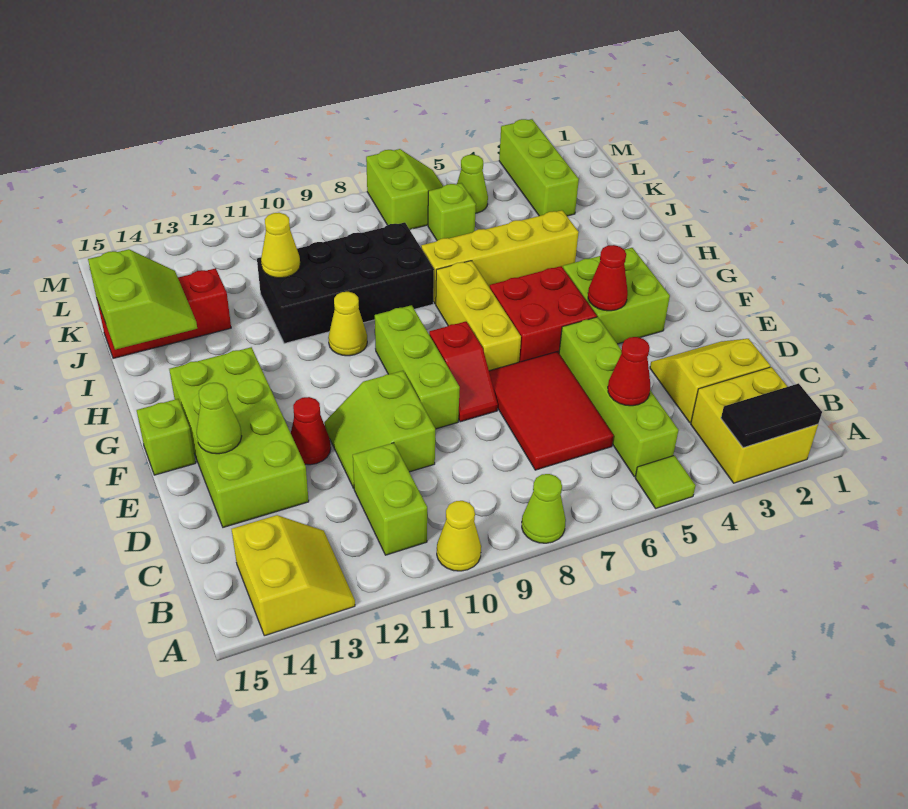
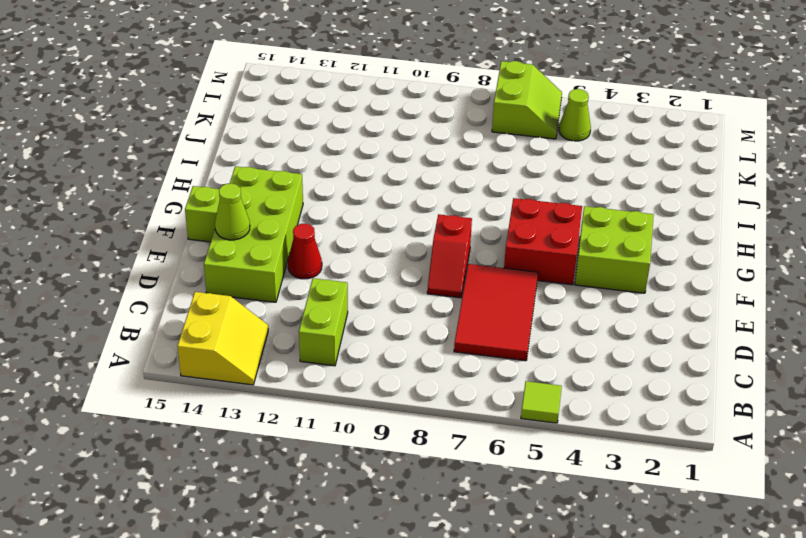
none -> yellow 2x2 brick [691,367,818,483]
none -> lime 1x1 cone [522,474,566,543]
none -> yellow 1x1 cone [437,501,481,571]
none -> lime 1x4 brick [559,317,679,477]

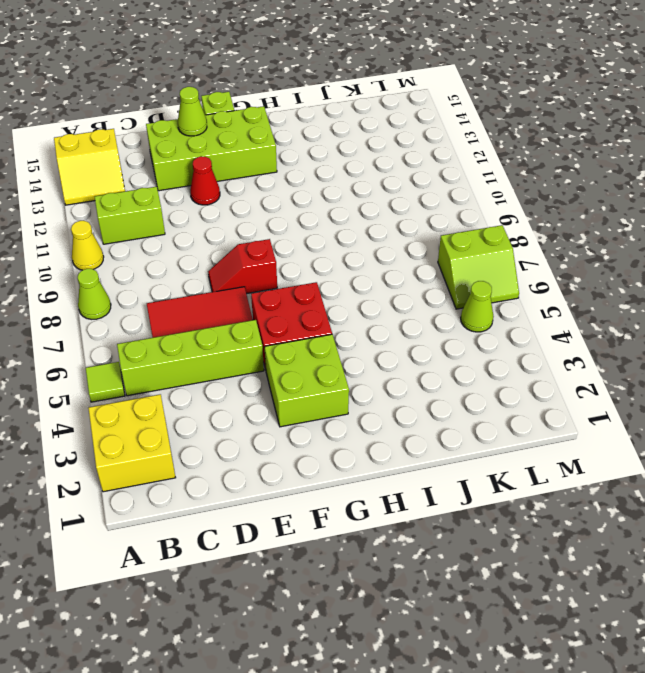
none -> yellow 2x2 slope [650,339,770,423]
none -> lime 2x2 slope [324,371,435,488]
none -> lime 1x3 brick [375,305,460,429]
none -> yellow 1x3 brick [436,261,521,371]

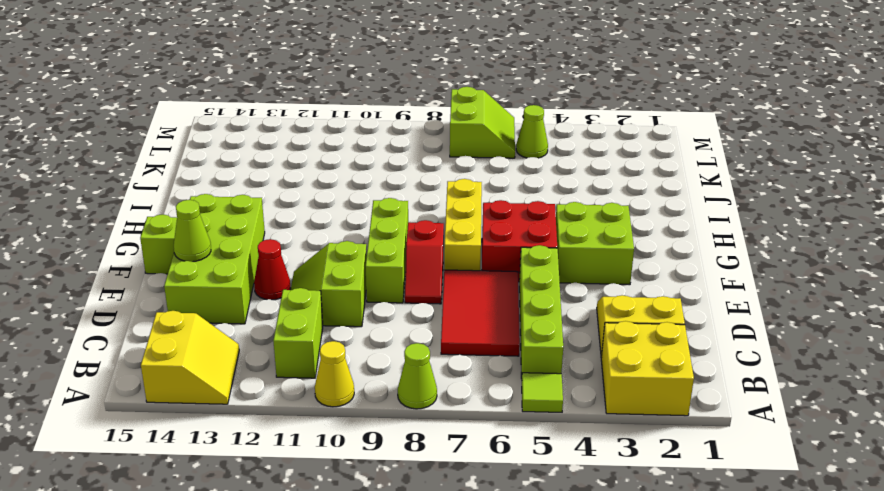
none -> yellow 1x1 cone [328,292,367,356]
none -> yellow 1x4 brick [421,210,579,304]
none -> black 2x4 brick [257,222,434,344]
none -> red 1x3 brick [97,268,231,358]

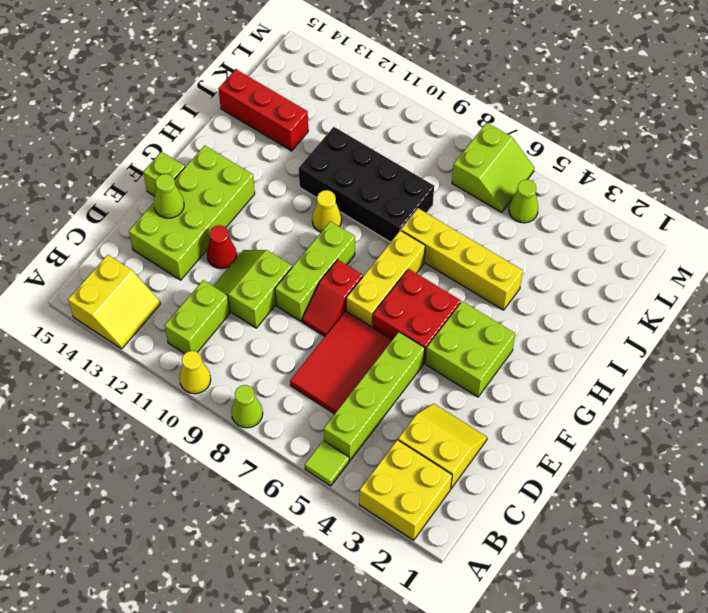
none -> lime 1x3 brick [499,119,579,216]
none -> lime 1x1 brick [428,183,476,240]
none -> black 1x2 tile [721,383,822,448]
none -> red 1x1 cone [608,337,650,406]

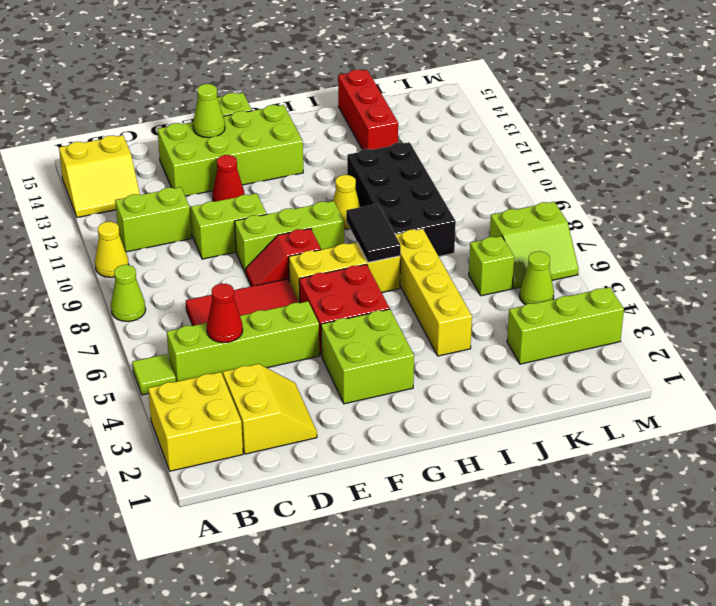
black 1x2 tile [346,204,401,262] -> black 1x2 tile moved to [721,383,822,448]
none -> red 1x1 cone [588,245,628,311]
none -> lime 2x2 slope [88,249,197,350]
none -> yellow 1x1 cone [261,213,300,278]

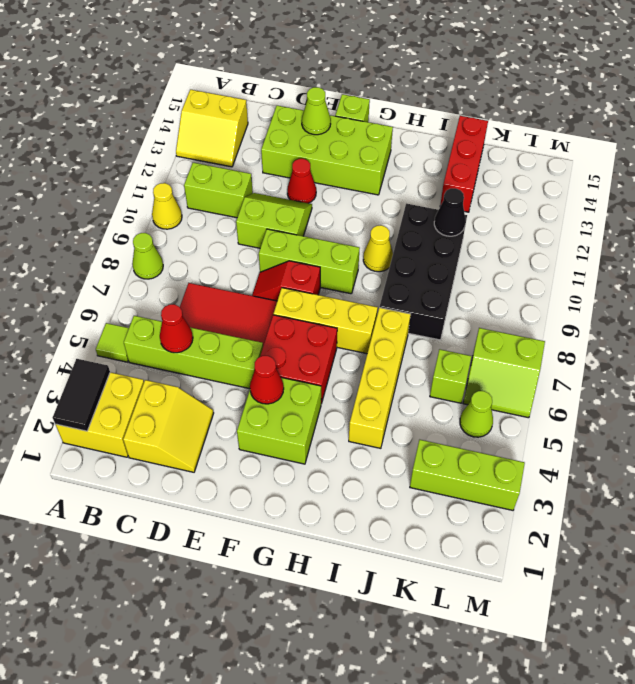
black 1x1 cone [434,188,465,236] -> yellow 1x1 cone [261,213,300,278]
none -> lime 2x2 slope [88,249,197,350]

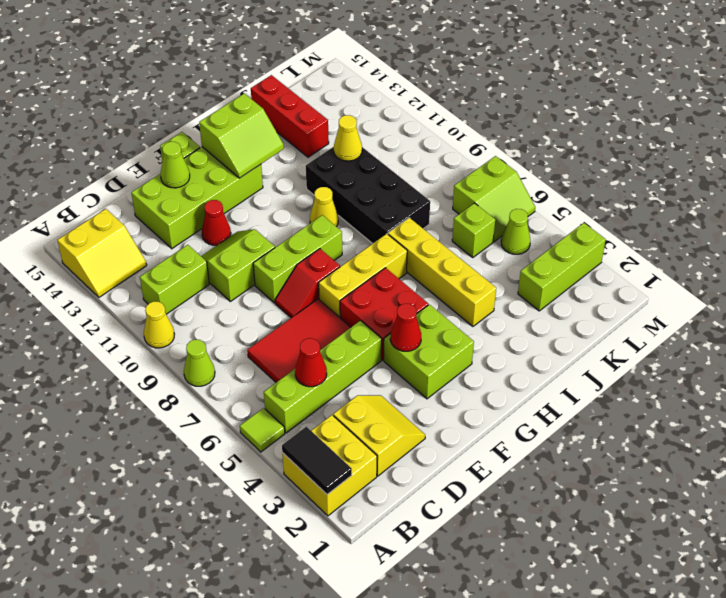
lime 2x2 slope [199,94,284,178] -> lime 2x2 slope moved to [88,249,197,350]

